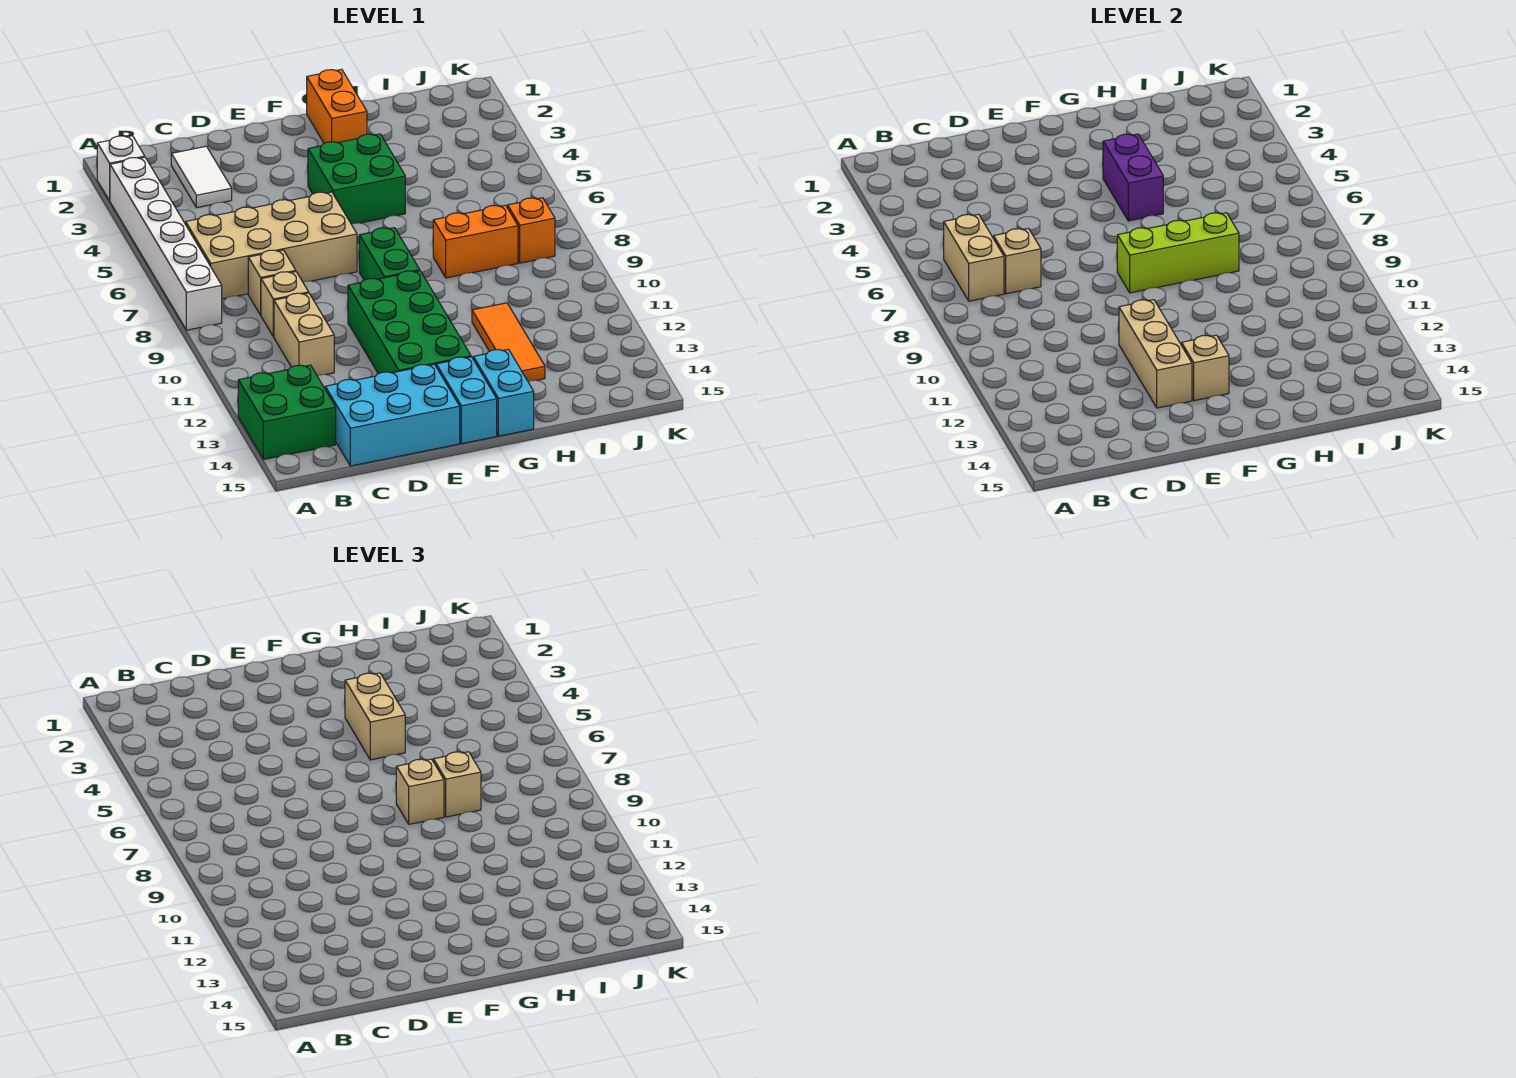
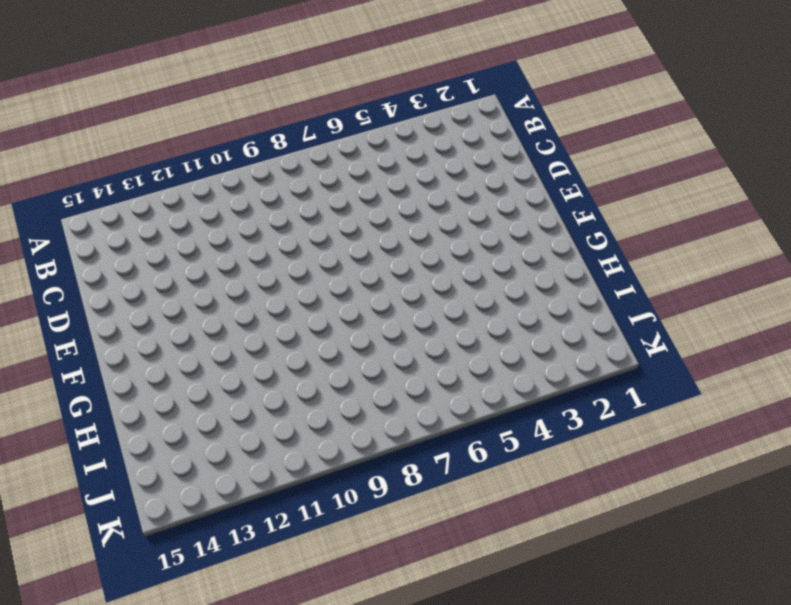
none -> white 1x1 brick [97,136,145,201]
none -> white 1x6 brick [110,157,222,330]
none -> green 2x2 brick [238,365,336,459]

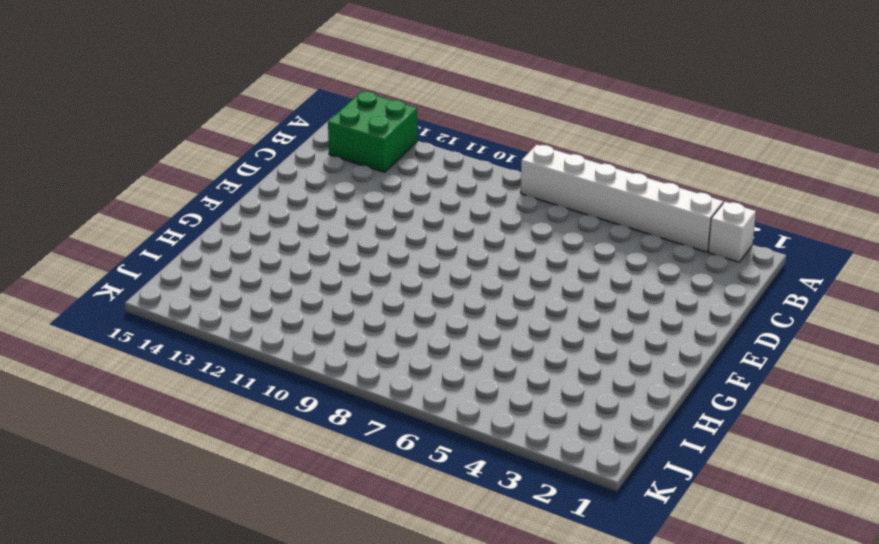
none -> tan 2x4 brick [186,192,357,299]
none -> white 1x2 tile [171,146,232,208]
none -> tan 1x1 brick [248,250,296,315]

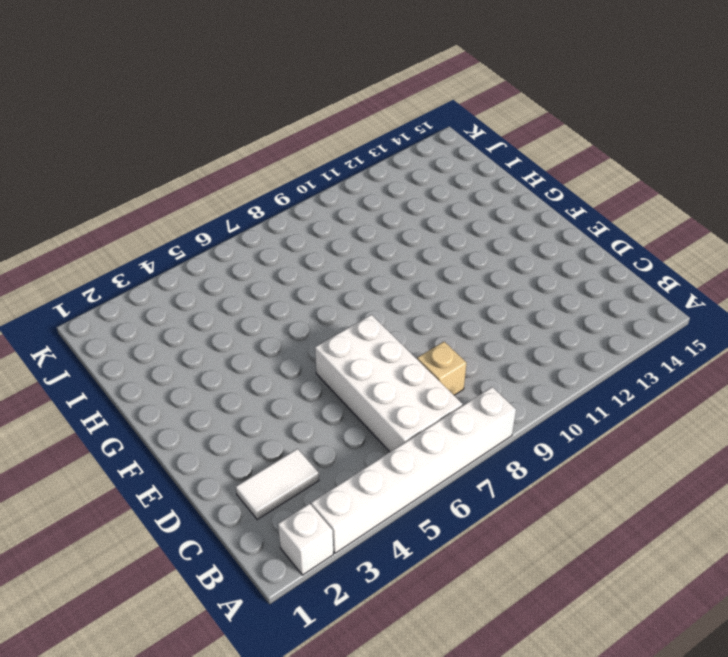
white 2x4 brick [315,315,462,452] -> tan 2x4 brick [186,192,357,299]
none -> green 2x2 brick [238,365,336,459]
none -> tan 1x1 brick [261,272,309,337]
none -> tan 1x2 brick [274,293,334,376]

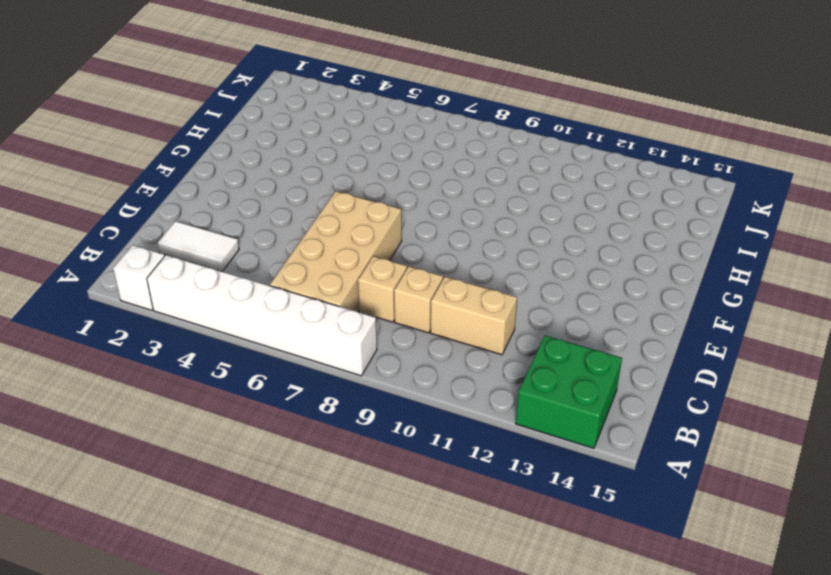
none -> cyan 2x3 brick [325,364,460,466]
none -> green 2x4 brick [348,271,471,374]
none -> green 2x2 brick [308,134,405,224]

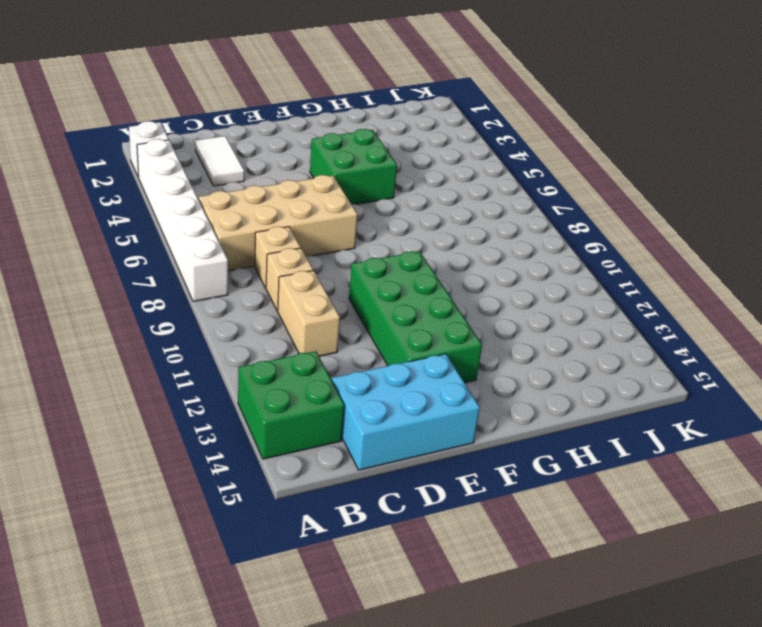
none -> green 1x2 brick [359,228,420,280]
none -> cyan 1x2 brick [436,357,497,444]
none -> orange 1x2 brick [307,69,367,143]

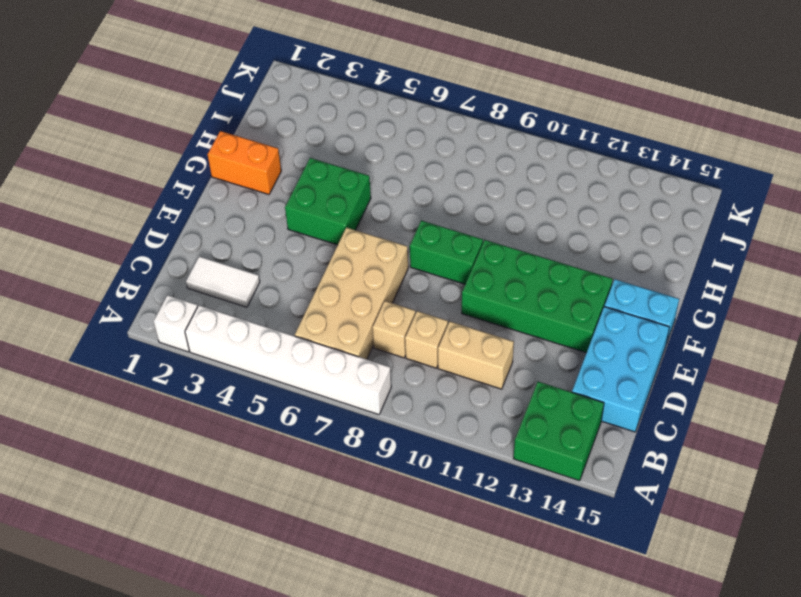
none -> cyan 1x2 brick [473,349,534,436]
none -> orange 1x2 brick [433,205,518,278]
none -> orange 1x3 tile [472,303,545,381]

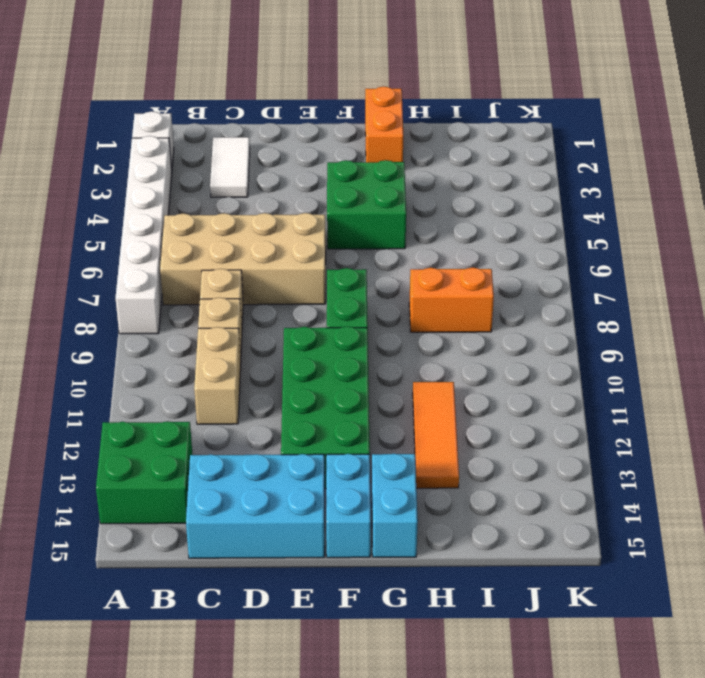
none -> orange 1x1 brick [508,198,555,263]
none -> tan 1x2 brick [944,214,1004,301]
none -> tan 1x1 brick [994,229,1041,294]

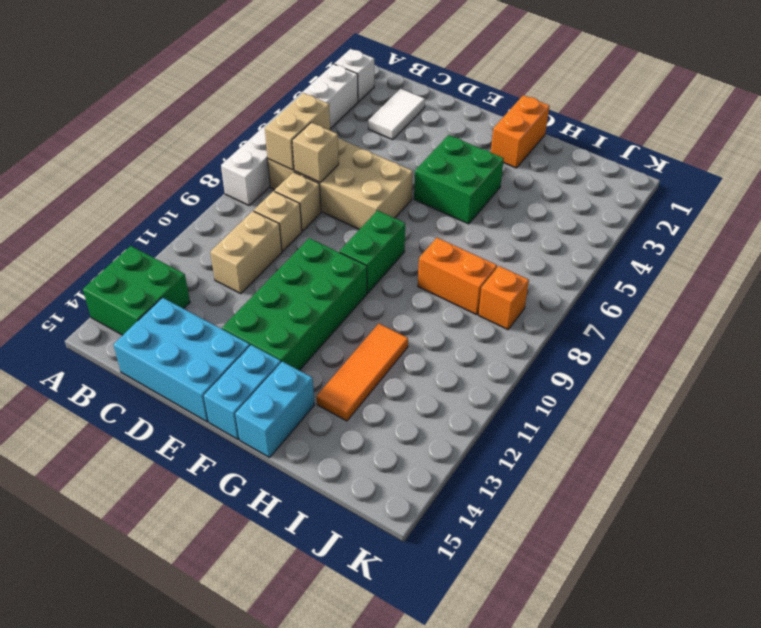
none -> tan 1x3 brick [1119,300,1192,408]
none -> lime 1x3 brick [1117,213,1239,293]
none -> tan 1x1 brick [1182,335,1229,401]

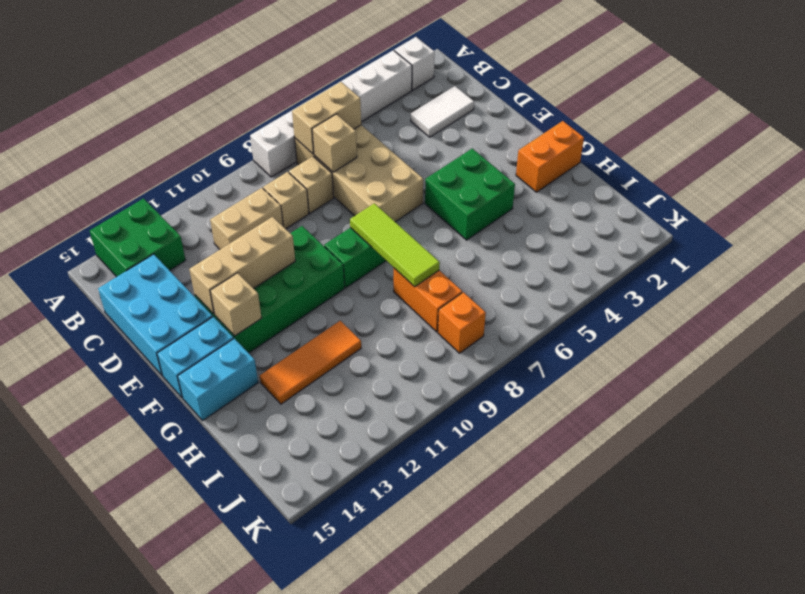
lime 1x3 tile [350,203,440,287] -> lime 1x3 brick [1117,213,1239,293]
none -> purple 1x2 brick [1103,134,1163,221]
none -> tan 1x2 brick [345,673,405,760]
none -> tan 1x1 brick [396,759,444,824]

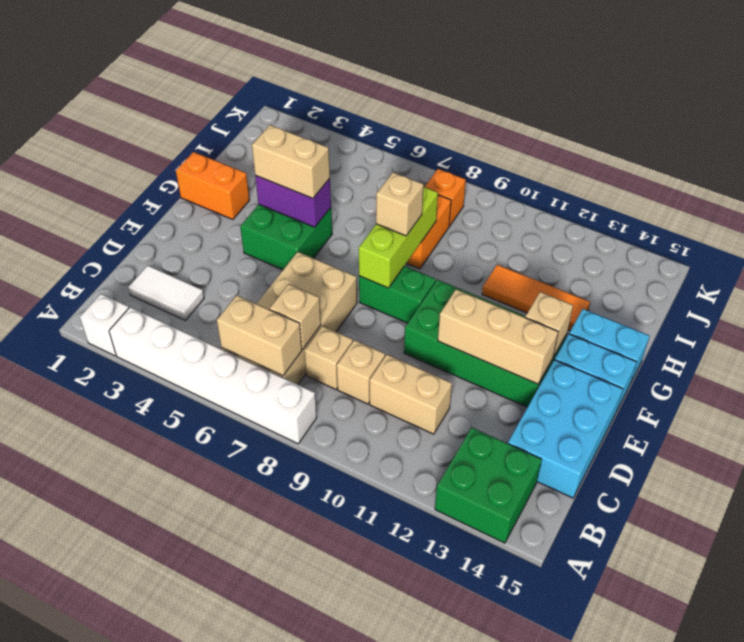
none -> tan 1x1 brick [433,752,481,817]

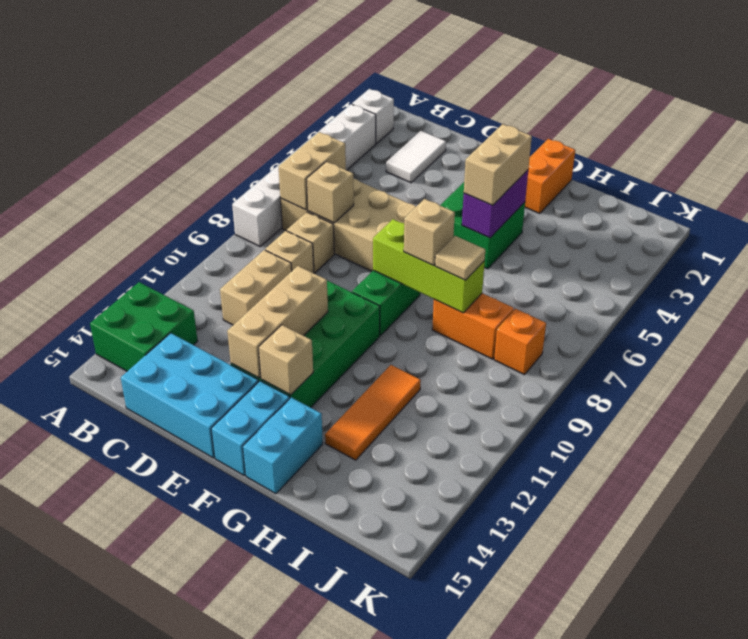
tan 1x1 tile [435,236,485,280] -> tan 1x1 brick [433,752,481,817]

